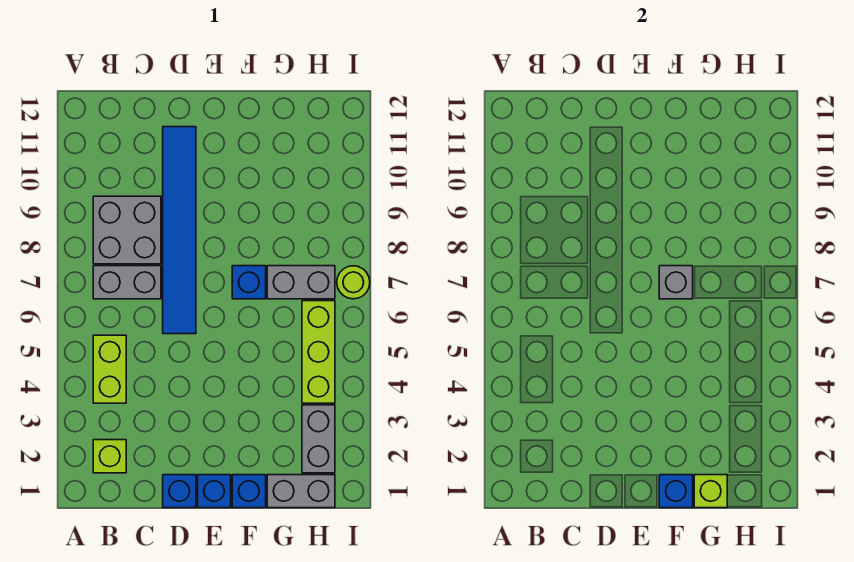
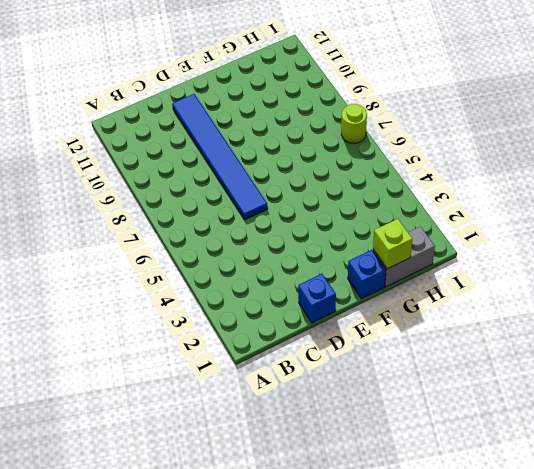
none -> lime 1x1 brick [93,440,126,473]
none -> lime 1x2 brick [93,335,126,403]
none -> grey 1x2 brick [93,266,161,299]

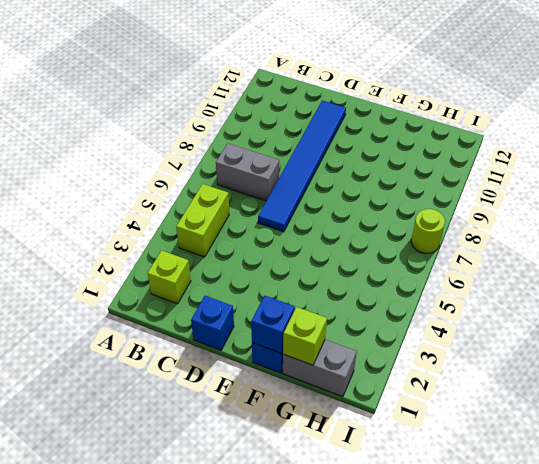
none -> grey 2x2 brick [93,196,161,264]
none -> blue 1x1 brick [198,475,231,508]
none -> blue 1x1 brick [232,266,266,299]

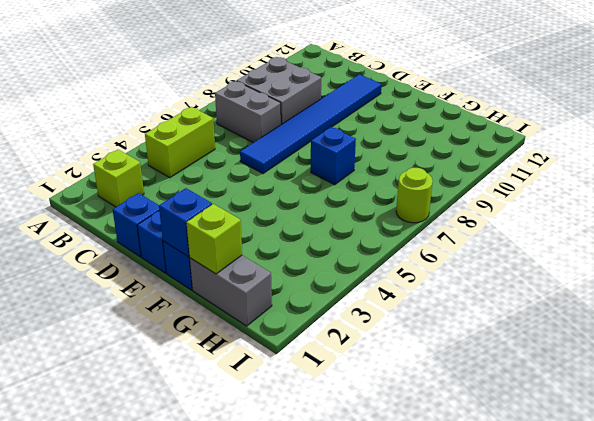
none -> grey 1x2 brick [267,266,335,299]
none -> grey 1x2 brick [302,405,335,473]
none -> lime 1x3 brick [302,301,335,403]

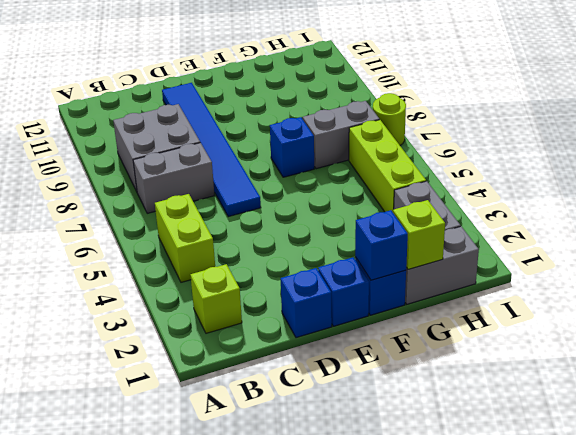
none -> grey 1x1 brick [659,266,693,299]

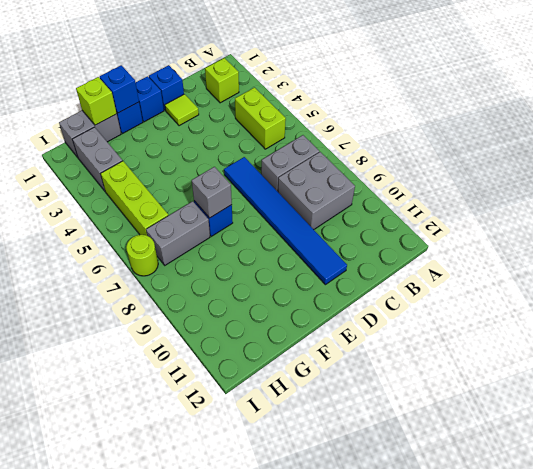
lime 1x1 tile [165,94,199,126] -> none

